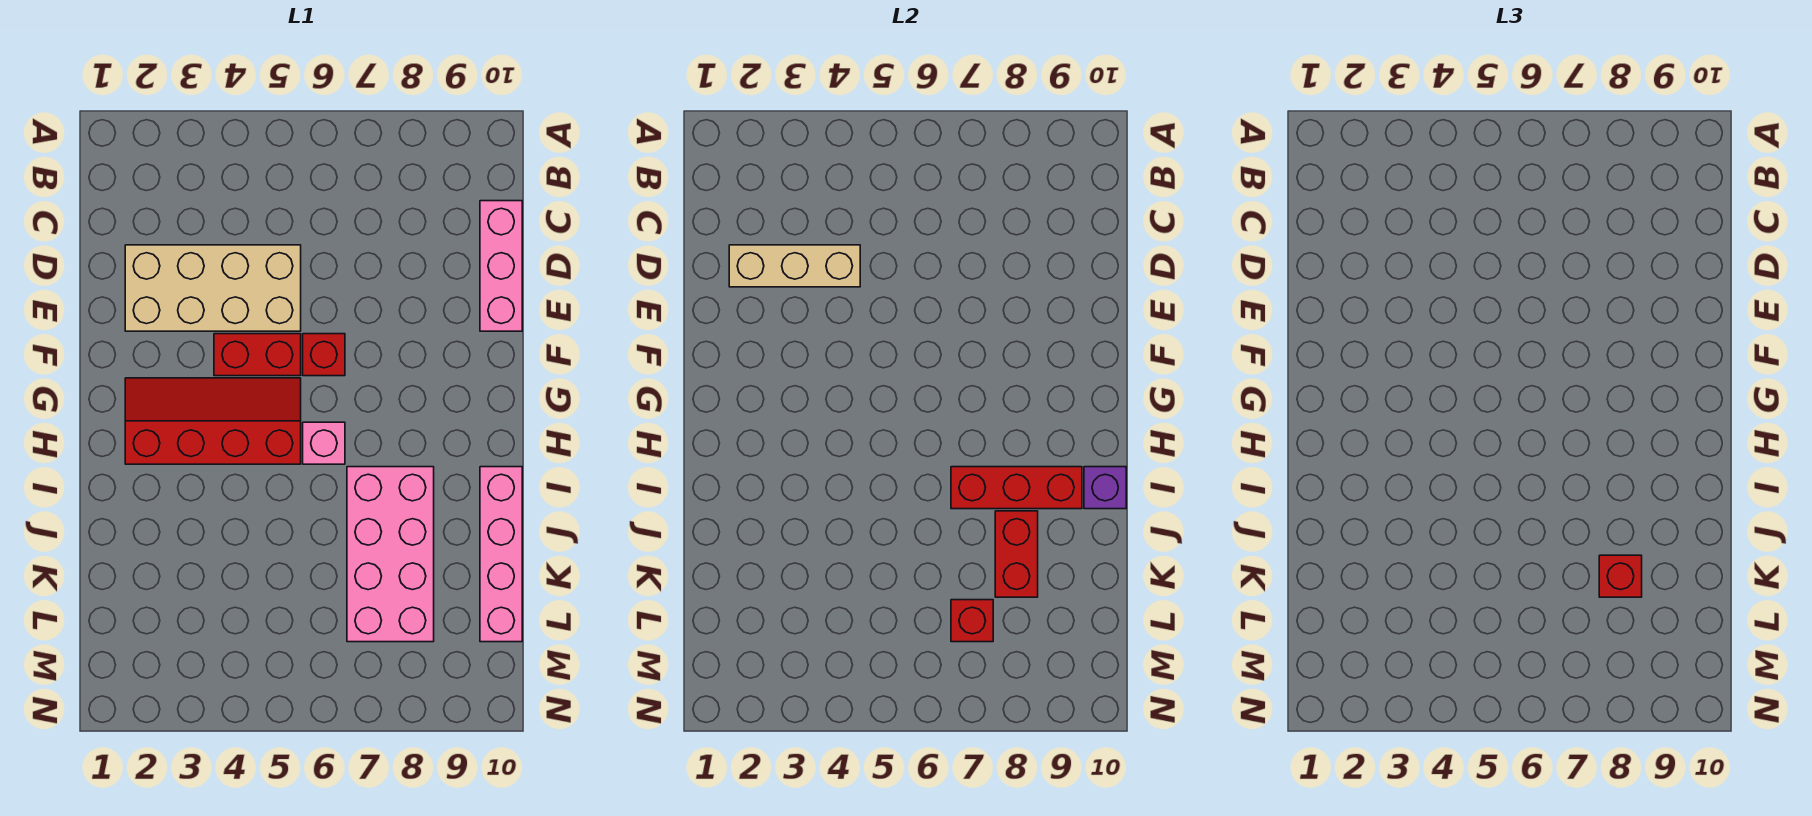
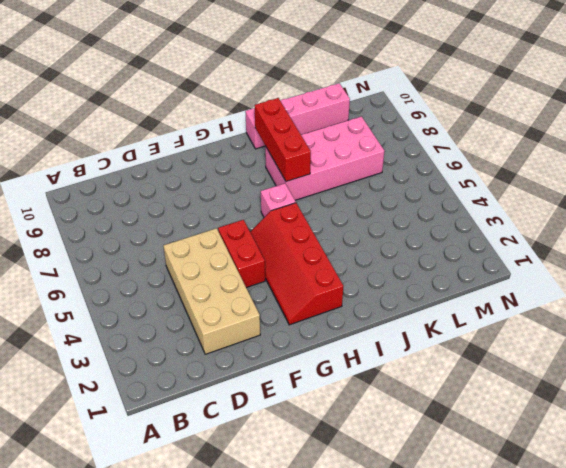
none -> pink 1x3 brick [480,201,522,331]
none -> red 1x1 brick [303,334,345,376]
none -> tan 1x3 brick [729,245,860,287]

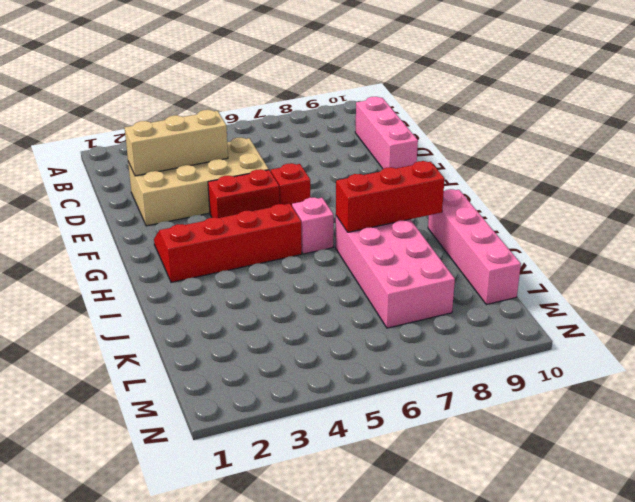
none -> purple 1x1 brick [1084,467,1126,509]
none -> red 1x2 brick [995,511,1038,597]
none -> red 1x1 brick [951,600,993,642]

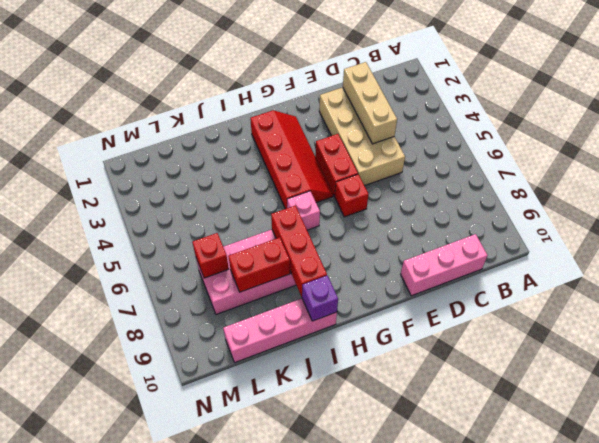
none -> red 1x1 brick [1599,555,1642,597]

